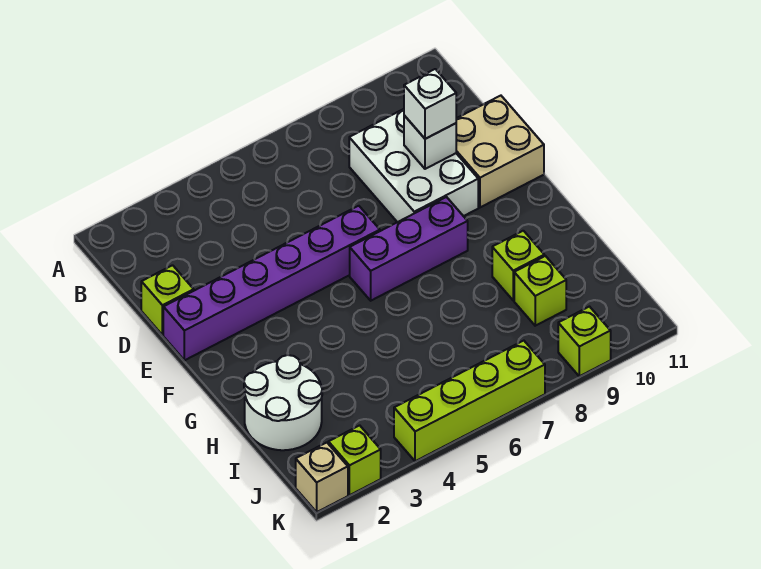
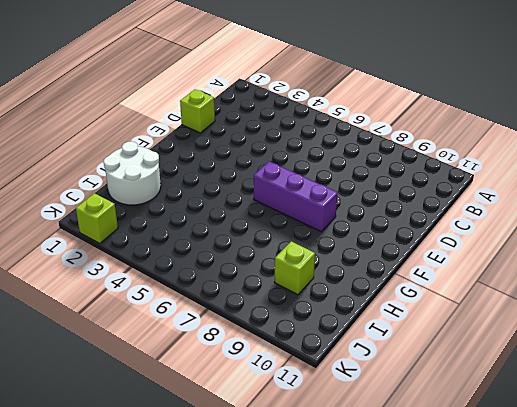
none -> white 2x3 brick [349,109,478,222]
none -> tan 2x2 brick [456,96,544,207]
none -> purple 1x6 brick [163,206,380,360]

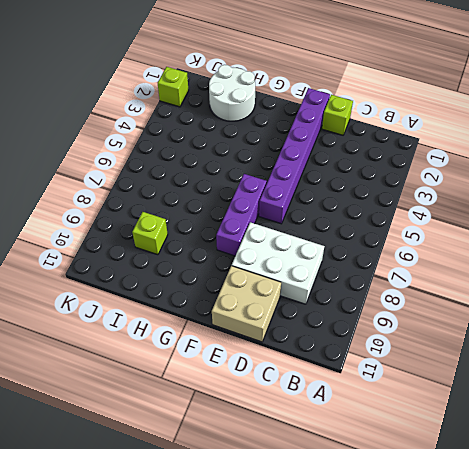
none -> lime 1x1 brick [492,231,544,300]
none -> tan 1x1 brick [296,442,348,512]
none -> lime 1x4 brick [394,341,545,461]

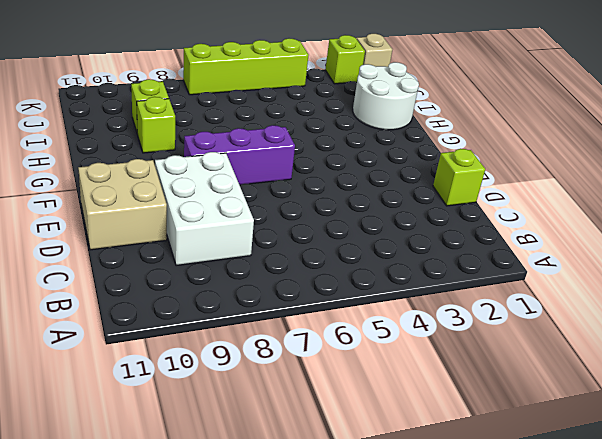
none -> purple 1x6 brick [163,206,380,360]
none -> lime 1x1 brick [558,307,611,376]
none -> white 1x1 brick [404,116,456,169]

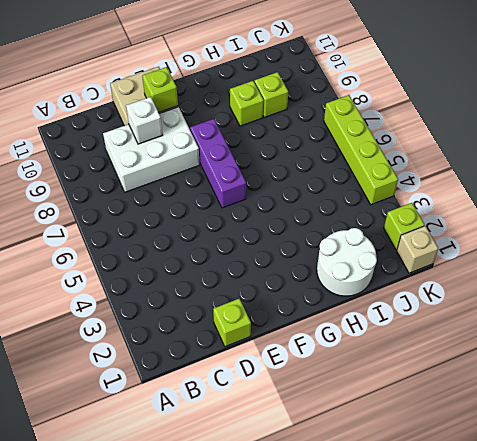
lime 1x1 brick [142,67,178,112] -> lime 1x1 brick moved to [558,307,611,376]
none -> purple 1x6 brick [163,206,380,360]
none -> white 1x1 brick [404,69,456,139]

